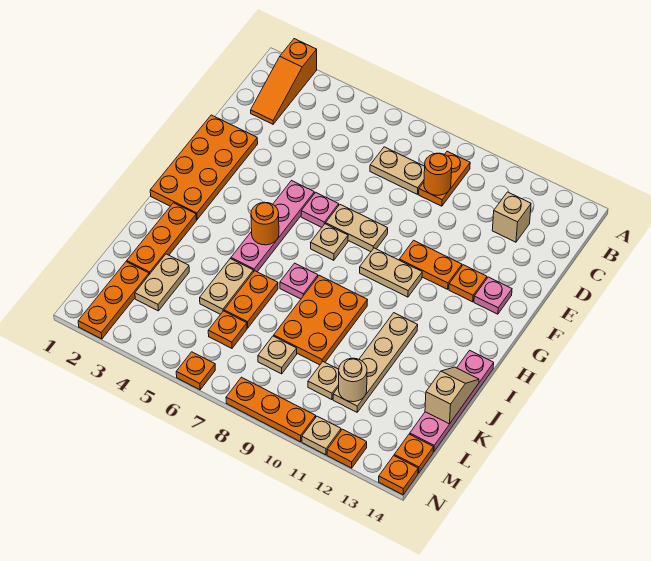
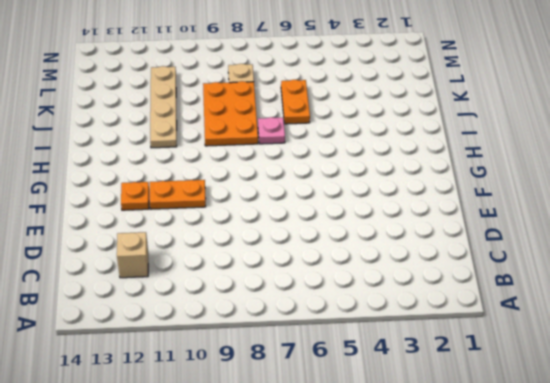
none -> orange 1x3 slope [251,39,317,124]
none -> orange 1x2 plate [419,151,470,206]
none -> tan 1x2 plate [370,147,425,194]
none -> orange 2x4 plate [150,115,258,219]

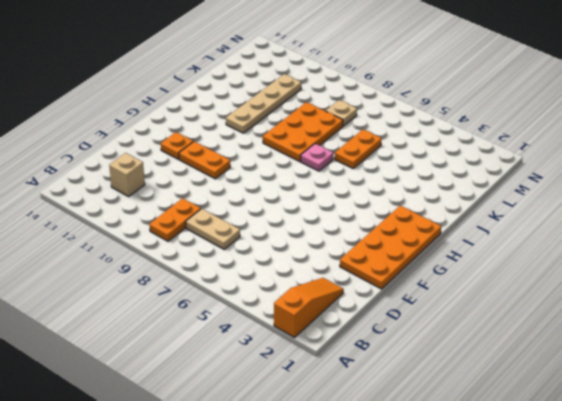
none -> pink 1x4 plate [231,181,314,272]
none -> pink 1x1 plate [301,192,339,227]
none -> tan 1x2 plate [326,205,388,252]
none -> pink 1x1 plate [474,277,512,314]

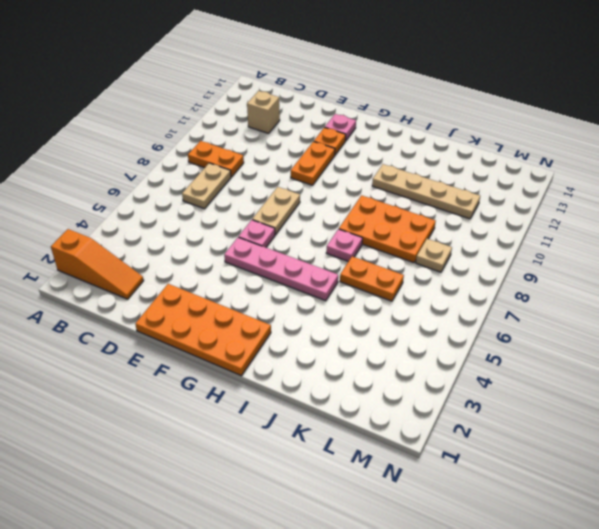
none -> tan 1x1 plate [310,224,348,260]
none -> tan 1x2 plate [360,248,422,297]
none -> orange 1x3 plate [127,203,197,274]
none -> pink 1x4 plate [410,350,494,452]

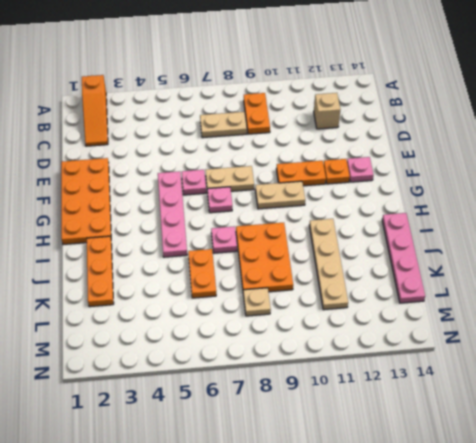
pink 1x1 plate [207,187,232,213] -> tan 1x1 plate [310,224,348,260]
none -> tan 1x2 plate [200,259,253,314]
none -> tan 1x2 plate [135,254,189,311]
none -> orange 1x3 plate [78,262,149,339]
none -> orange 1x1 plate [208,311,247,348]

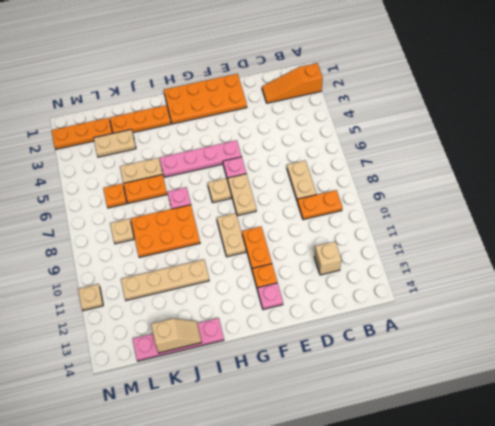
none -> tan 1x1 plate [308,362,339,400]
none -> orange 1x1 plate [394,434,434,473]
none -> orange 1x1 plate [176,352,215,390]
none -> orange 1x3 plate [226,377,316,442]

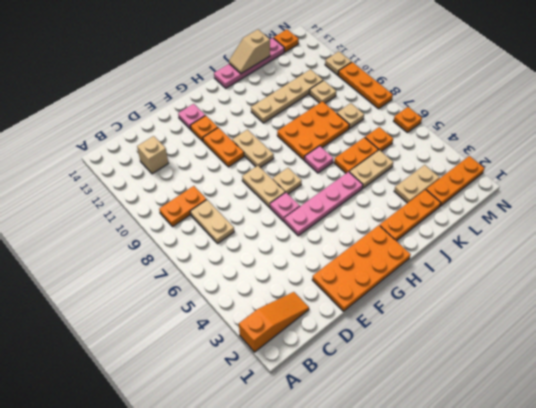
none -> orange 1x1 plate [327,429,367,468]
none -> orange 1x1 plate [379,456,418,495]
none -> orange 1x1 round brick [424,153,452,195]
none -> orange 1x1 round brick [251,202,279,245]

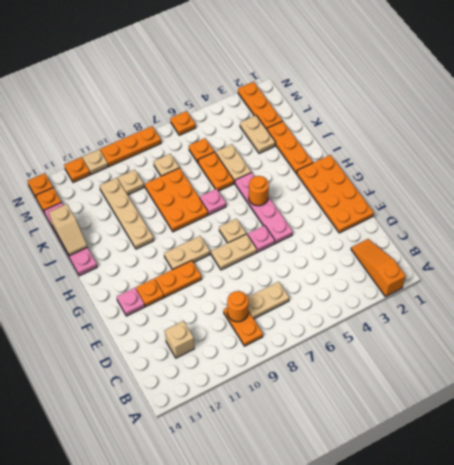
none -> tan 1x1 round brick [339,358,367,402]

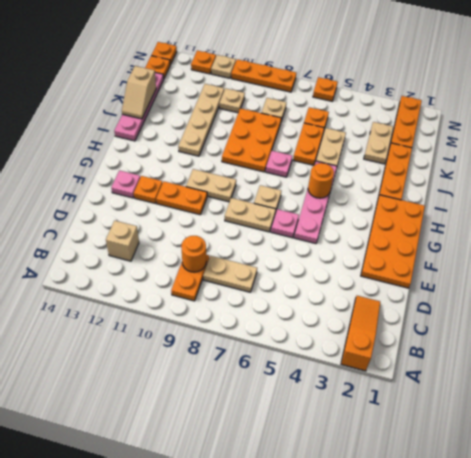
none -> tan 1x1 round brick [339,358,367,402]

